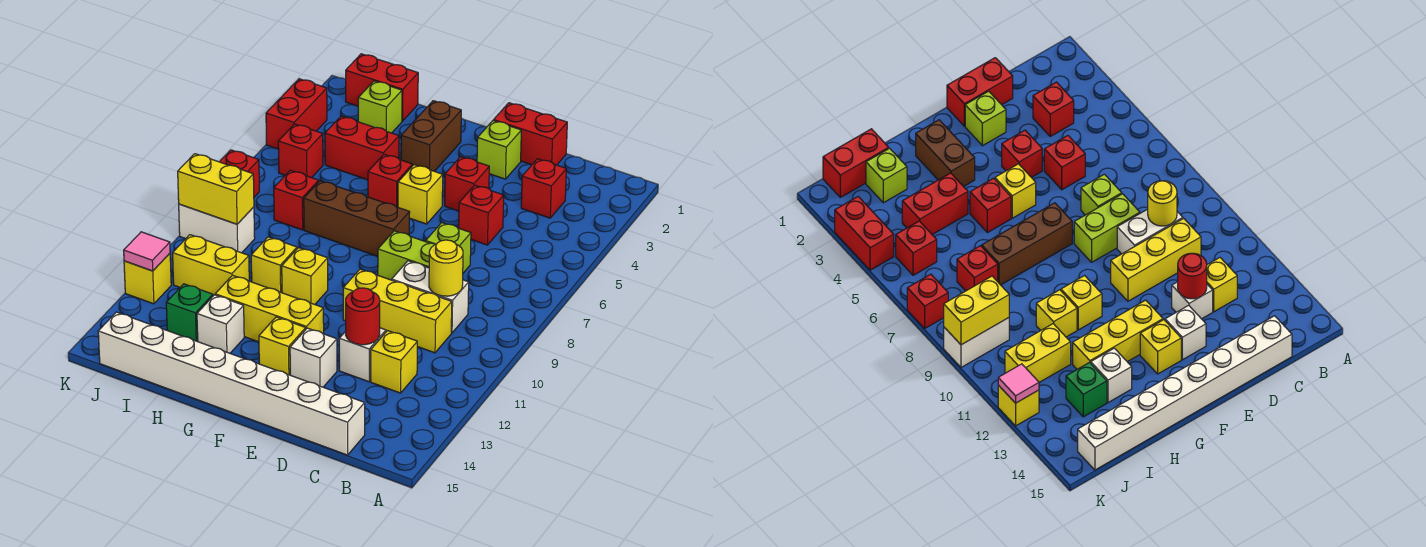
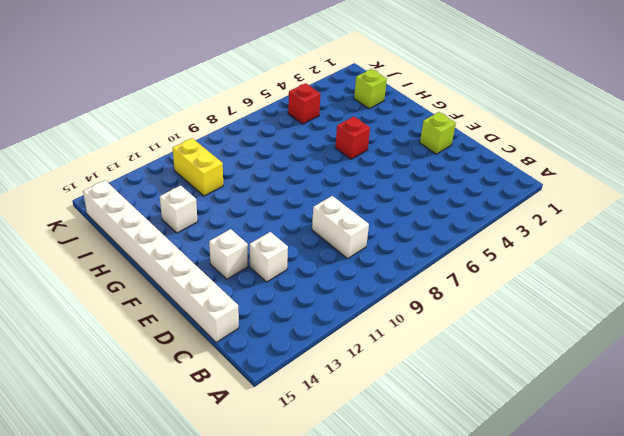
none -> red 1x1 brick [521,159,566,218]
none -> yellow 1x3 brick [343,269,452,353]
none -> yellow 1x1 brick [371,331,417,393]
none -> red 1x2 brick [494,103,567,165]

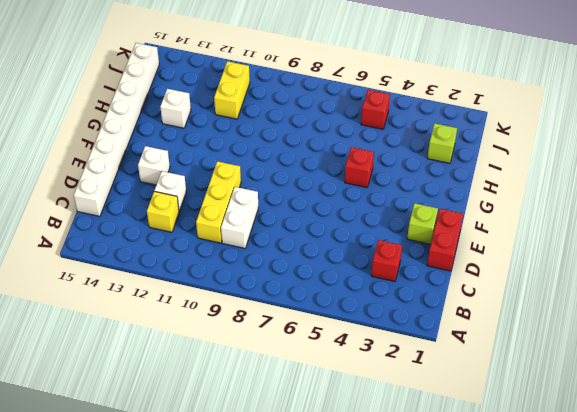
none -> red 1x1 brick [459,185,504,245]
none -> lime 1x1 brick [426,223,471,273]
none -> lime 1x2 brick [378,231,435,280]
none -> red 1x1 brick [445,157,489,211]

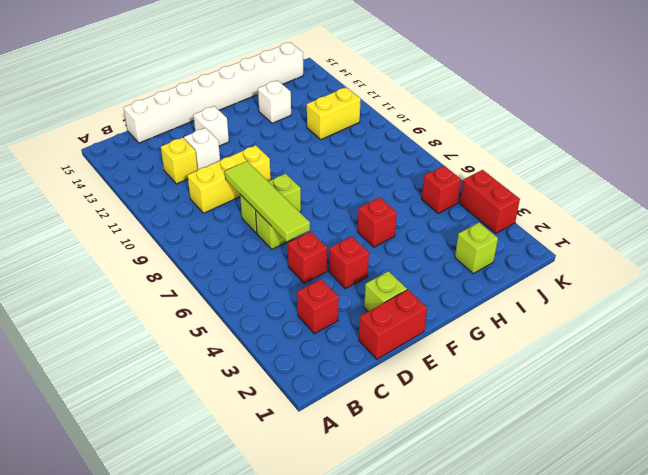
lime 1x4 tile [225,161,310,242] -> none
none -> white 1x2 brick [392,261,469,333]
none -> yellow 1x1 brick [398,165,443,224]
none -> brown 1x3 brick [304,181,410,256]
none -> yellow 1x3 brick [215,275,324,342]

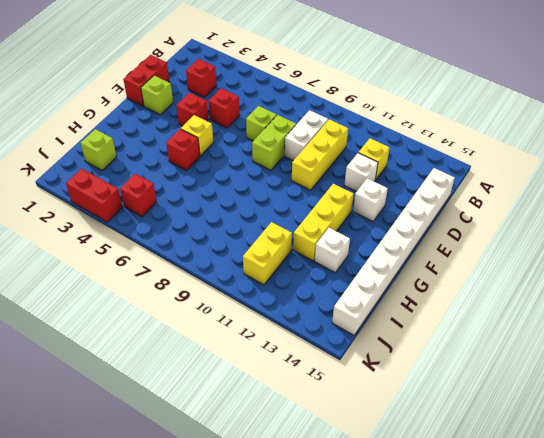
none -> brown 1x3 brick [304,181,410,256]
none -> yellow 1x1 brick [259,317,306,375]
none -> brown 1x2 brick [401,101,461,171]
none -> yellow 1x1 brick [282,248,328,304]

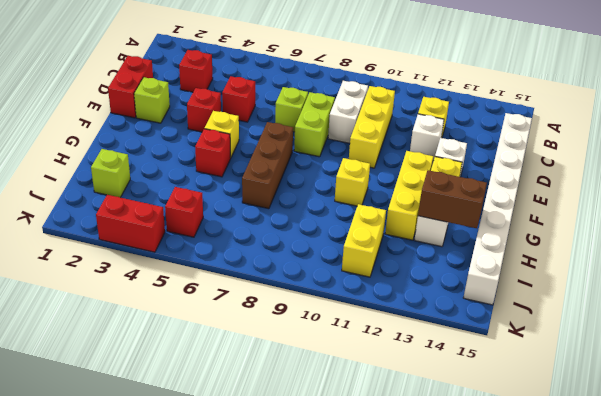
brown 1x2 brick [418,170,487,228] -> brown 1x2 brick moved to [401,101,461,171]
none -> red 1x2 brick [325,116,399,180]
none -> yellow 1x1 brick [251,237,297,293]
none -> red 1x2 brick [346,54,418,121]
none -> red 1x1 brick [274,170,319,230]

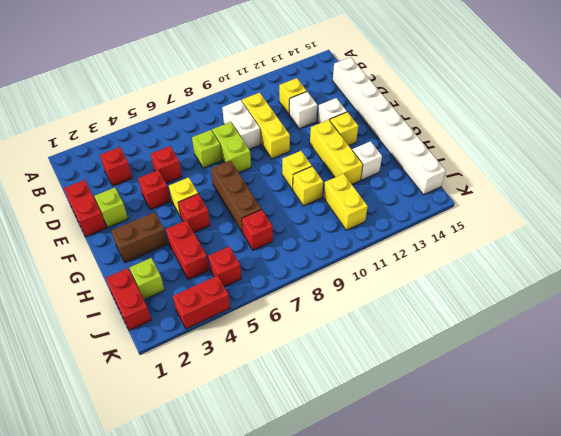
none -> green 1x1 brick [166,284,213,341]
none -> white 1x2 brick [179,204,255,253]
none -> red 1x1 brick [220,150,259,197]
none -> yellow 1x1 brick [124,253,171,304]

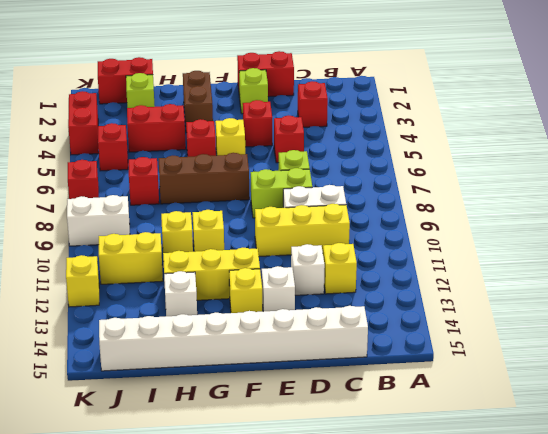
none -> green 1x1 brick [166,284,213,341]
none -> yellow 1x1 round brick [429,240,463,296]
none -> red 1x1 round brick [346,288,380,345]
none -> yellow 1x2 brick [178,154,254,224]

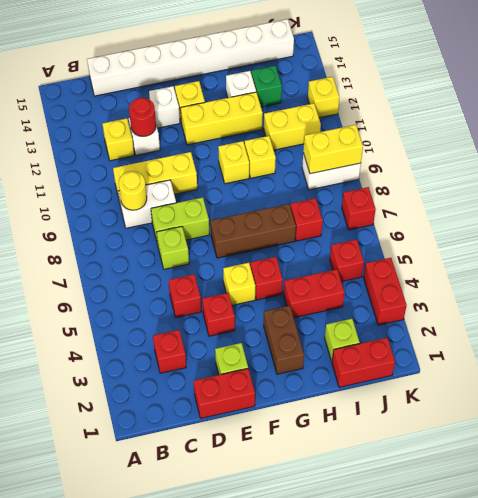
none -> pink 1x1 tile [124,232,170,271]

